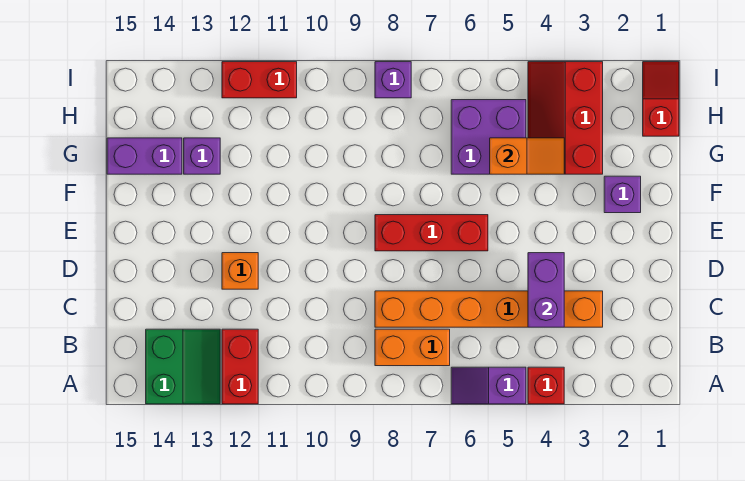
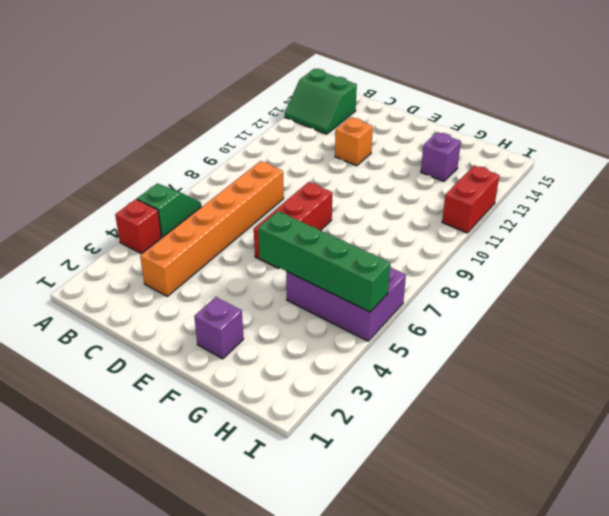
green 1x2 slope [137,183,201,237] -> purple 1x2 slope [451,367,526,404]
green 1x4 brick [258,211,390,312] -> orange 1x2 slope [490,138,564,174]
purple 2x3 brick [286,267,406,341] -> purple 2x2 brick [451,100,526,174]
none -> red 1x2 brick [222,329,258,404]
none -> orange 1x2 brick [375,329,450,366]
none -> red 2x3 slope [528,62,603,174]

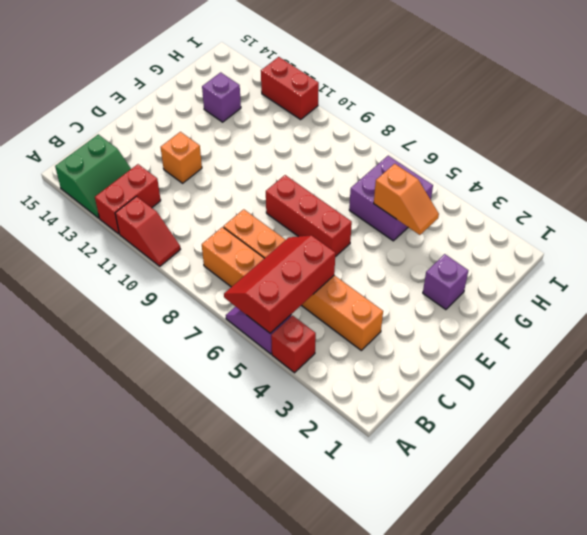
red 2x3 slope [224,235,335,333] -> red 2x3 slope moved to [528,62,603,174]
red 1x2 slope [115,196,181,266] -> red 1x2 slope turned to [643,62,679,136]
none -> purple 1x2 brick [107,138,182,174]
none -> purple 1x1 brick [375,62,411,98]
none -> purple 1x2 brick [528,253,564,327]

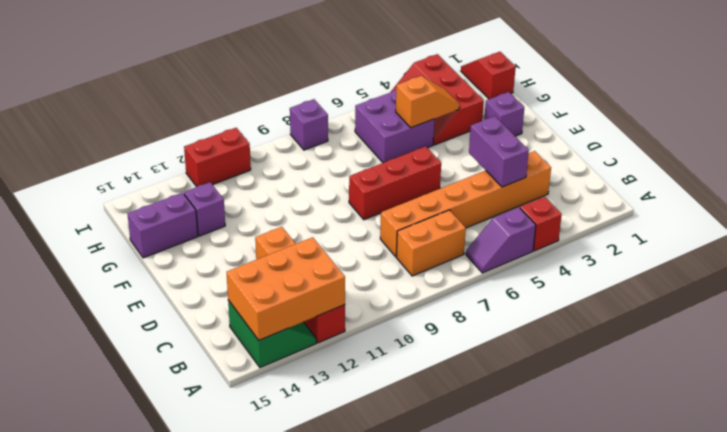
orange 2x3 brick [226,237,345,340] -> none

